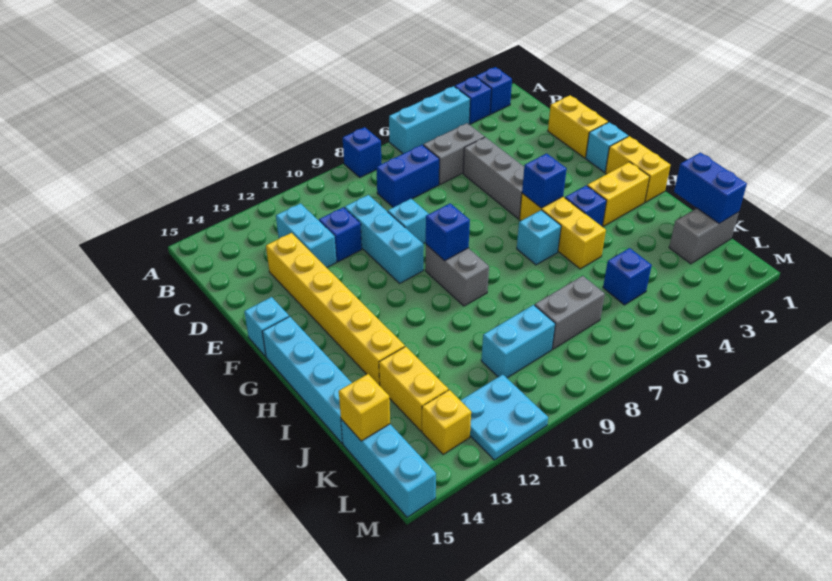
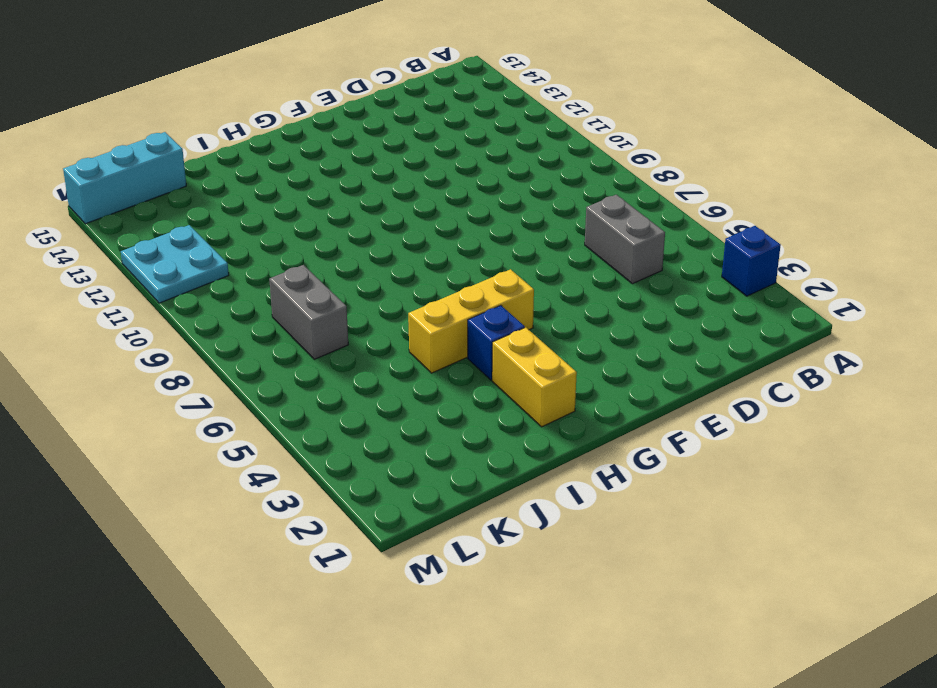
none -> blue 1x1 brick [476,67,512,114]
none -> cyan 1x3 brick [389,86,470,154]
none -> blue 1x1 brick [343,127,382,177]
none -> blue 1x2 brick [376,145,439,207]

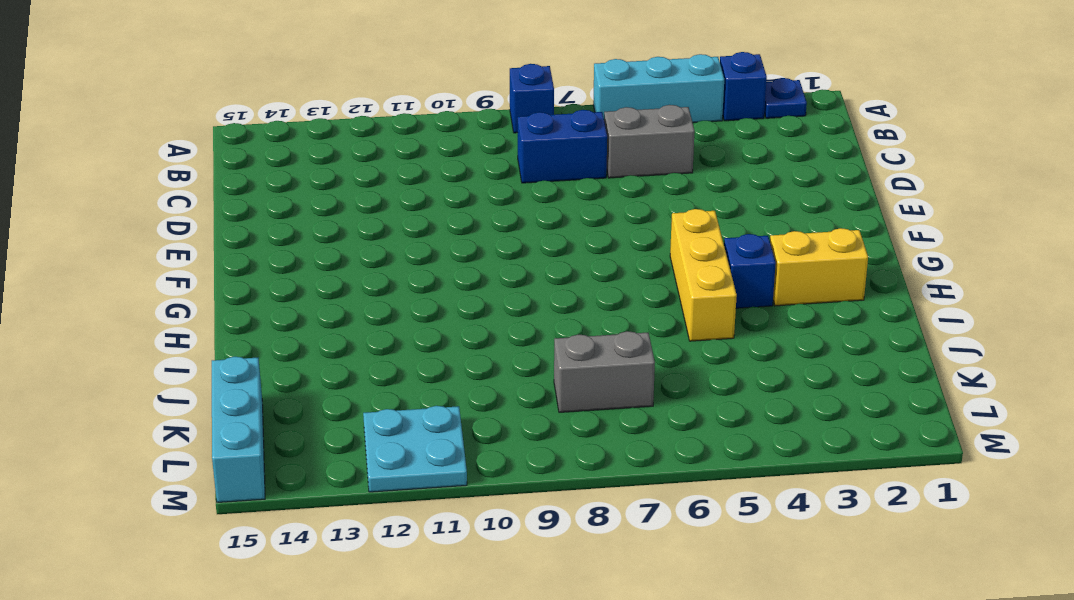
blue 1x1 plate [764,78,807,118] -> blue 1x1 brick [476,67,512,114]
none -> cyan 1x2 brick [276,203,337,268]
none -> yellow 1x2 brick [548,95,608,158]
none -> grey 1x3 brick [463,137,524,219]
none -> cyan 1x3 brick [345,195,424,283]

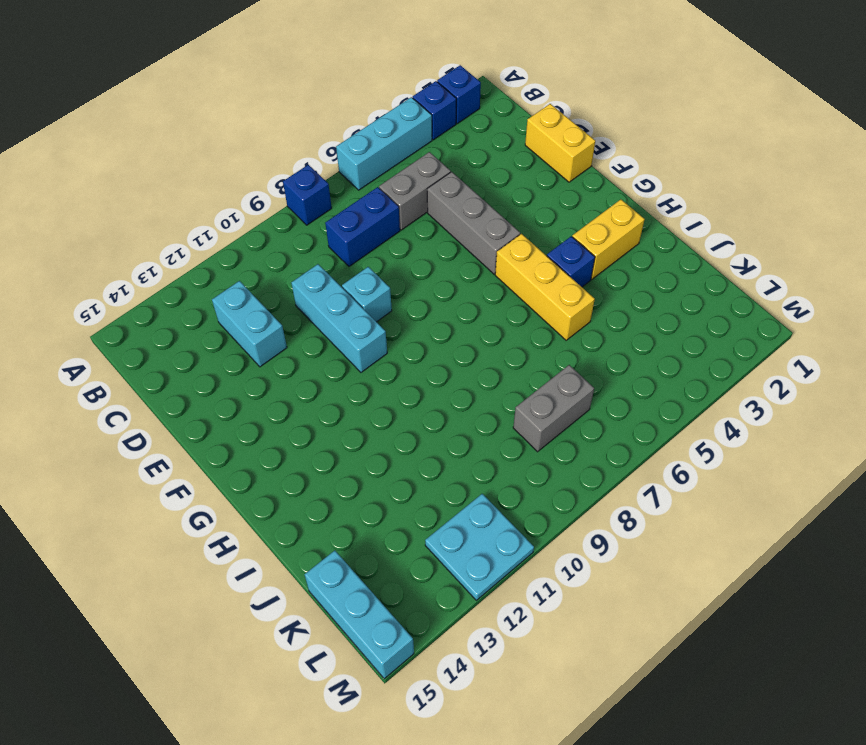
none -> blue 1x1 brick [319,207,362,262]
none -> yellow 1x6 brick [266,233,405,386]
none -> cyan 1x1 brick [586,122,628,172]
none -> cyan 1x1 brick [244,297,289,356]

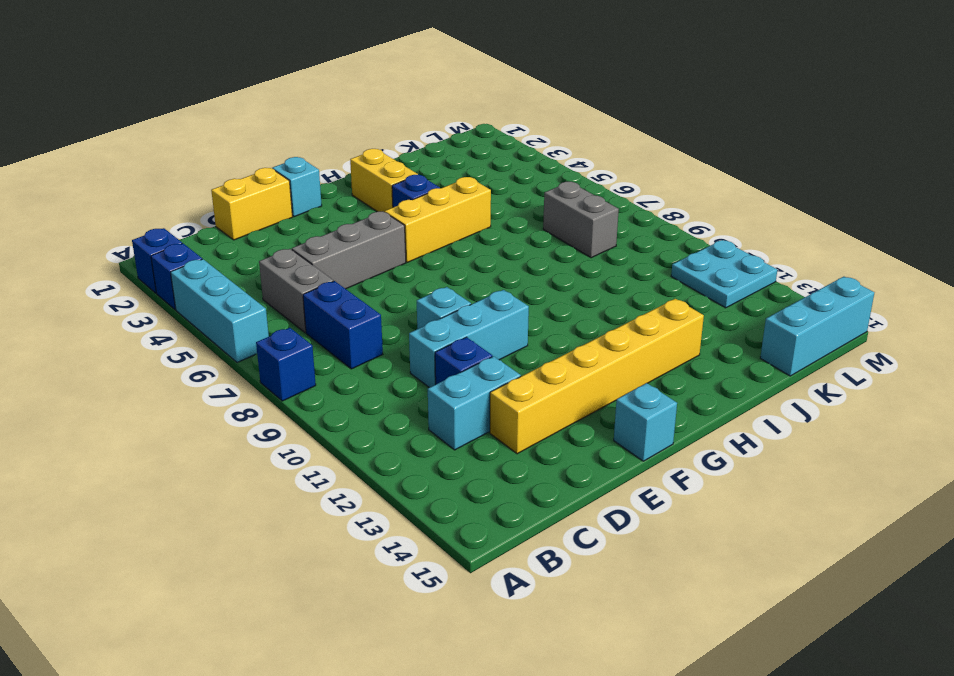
none -> yellow 1x2 brick [605,136,670,202]
none -> grey 1x2 brick [425,245,489,306]
none -> cyan 1x4 brick [262,317,352,443]
none -> cyan 1x1 brick [517,210,561,265]

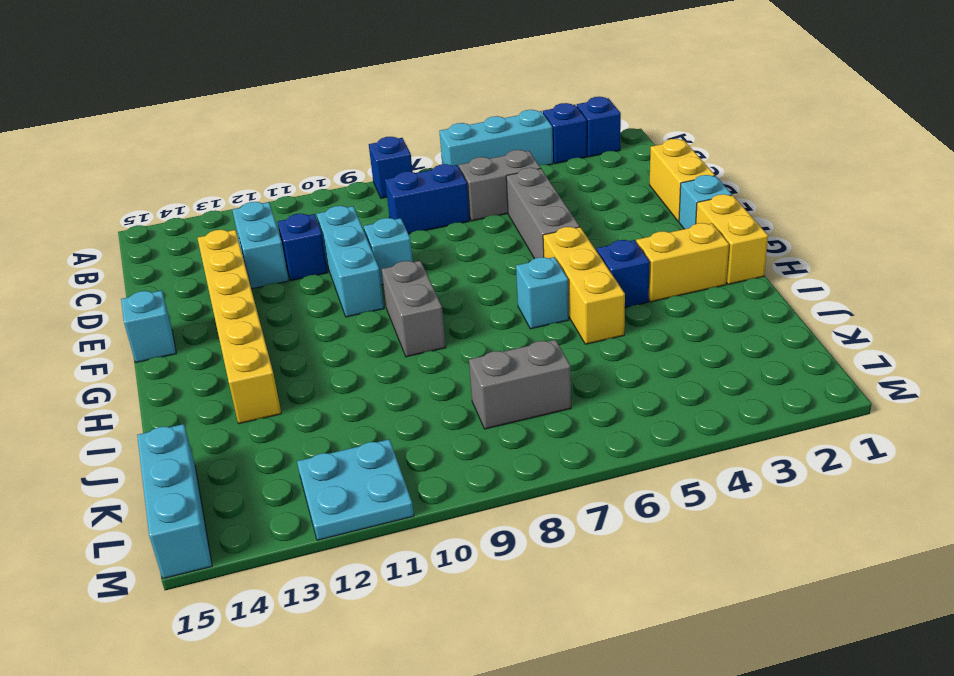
none -> cyan 1x4 brick [262,317,352,443]
none -> yellow 1x2 brick [379,347,448,431]
none -> grey 1x2 brick [669,208,739,264]
none -> blue 1x1 brick [603,248,652,305]

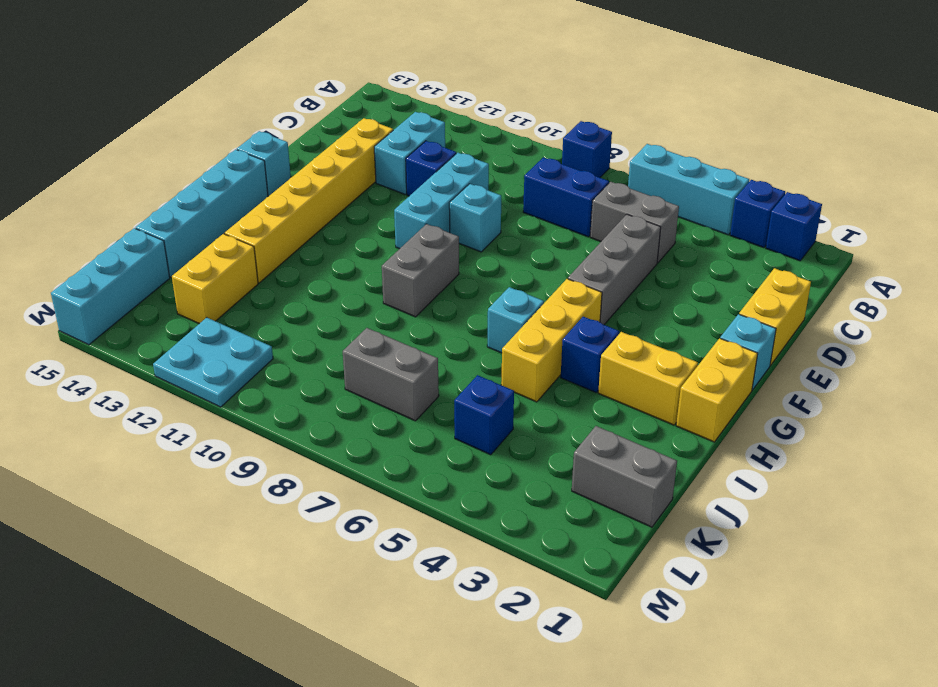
none -> cyan 1x2 brick [481,305,555,378]
none -> yellow 1x1 brick [422,390,471,454]
none -> blue 1x1 brick [522,153,567,208]
none -> blue 1x1 brick [426,203,470,261]

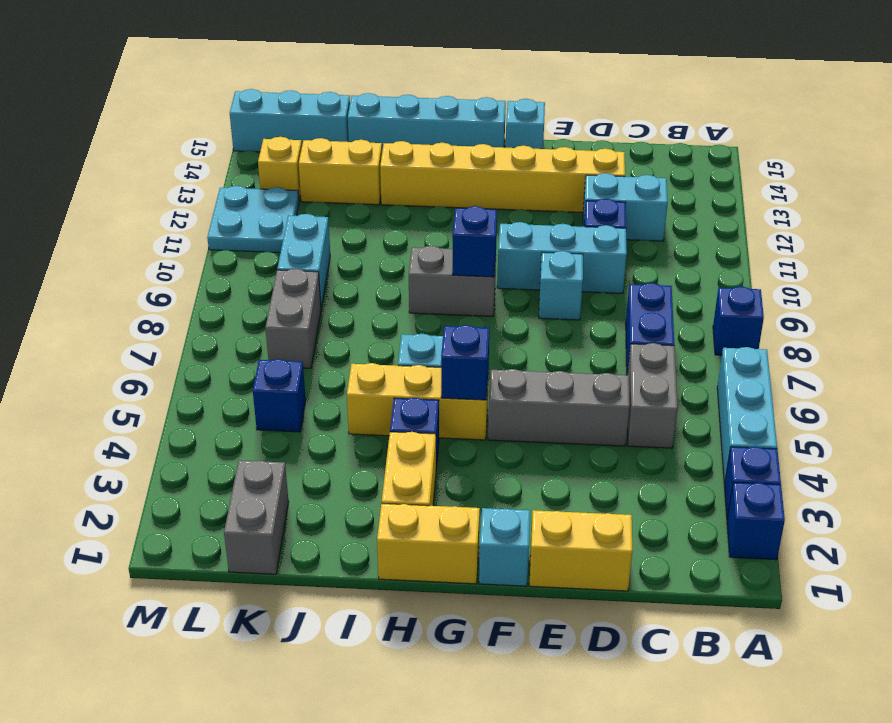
none -> blue 1x2 brick [674,153,747,224]
none -> yellow 1x1 brick [339,374,390,441]

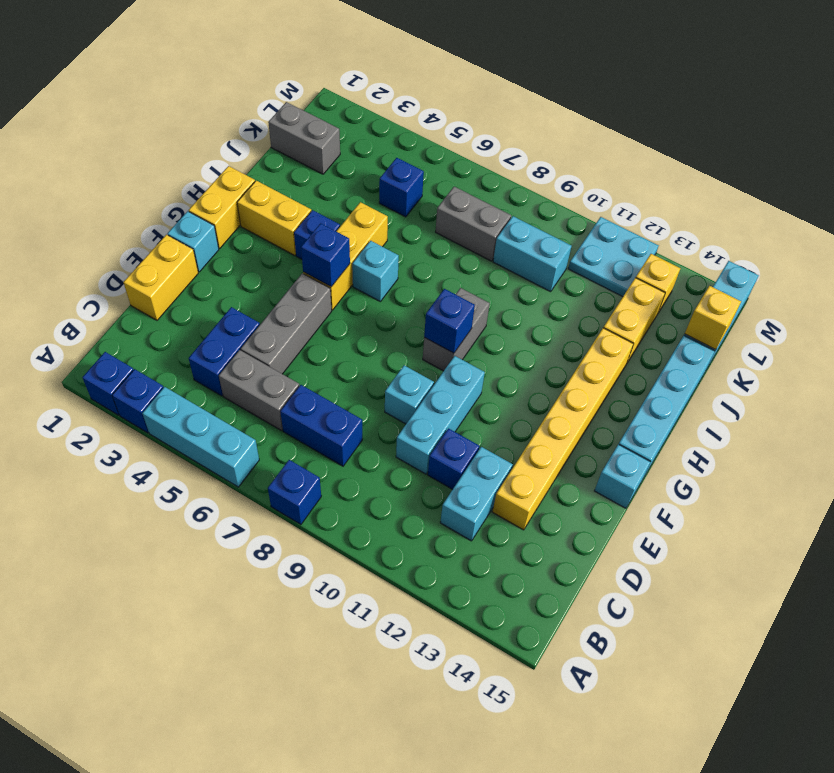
blue 1x2 brick [189,307,260,396] -> blue 1x2 brick moved to [674,153,747,224]

